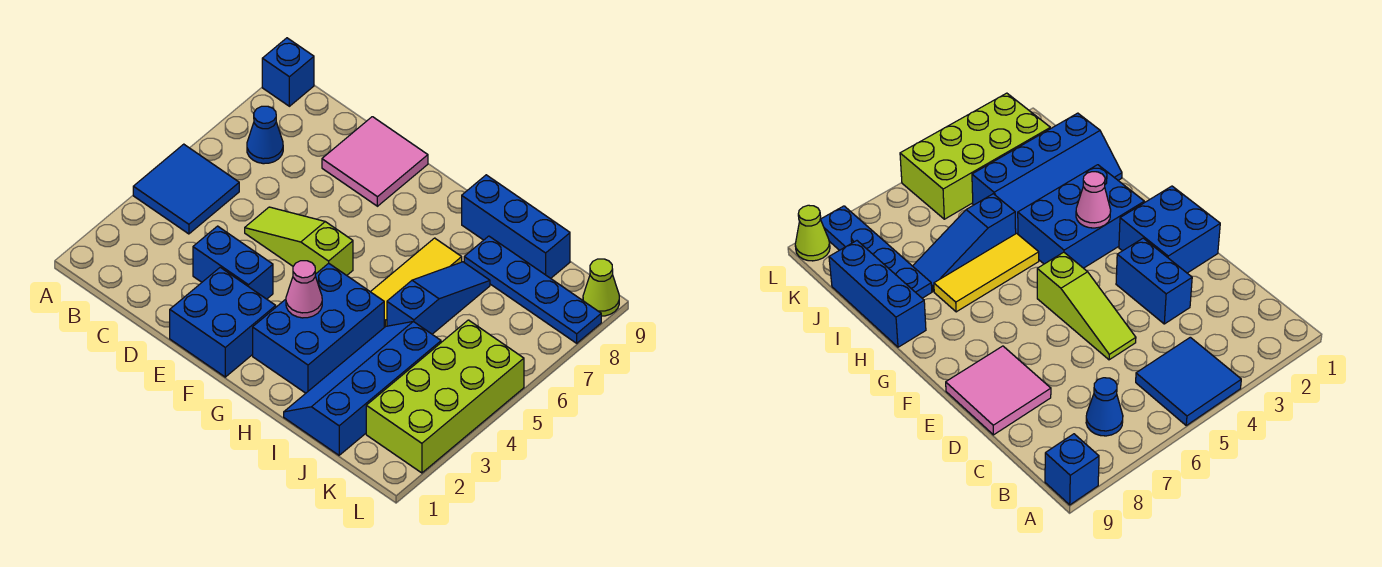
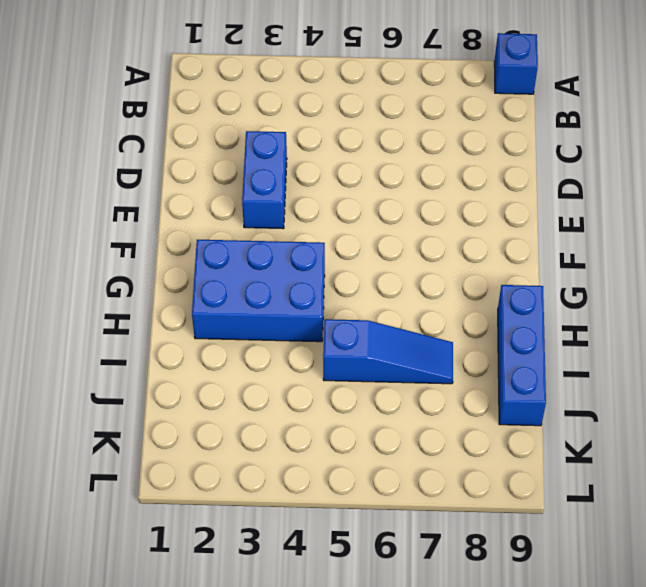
none -> blue 2x2 tile [133,144,239,234]
none -> blue 1x1 cone [247,106,283,164]
none -> lime 1x3 slope [245,207,353,275]

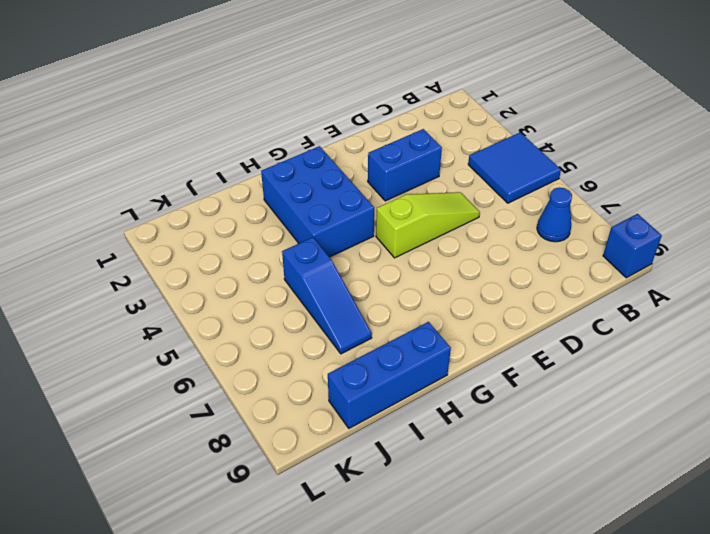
none -> pink 2x2 tile [322,117,428,206]
none -> blue 2x2 brick [170,267,276,377]
none -> yellow 1x3 tile [371,238,462,327]

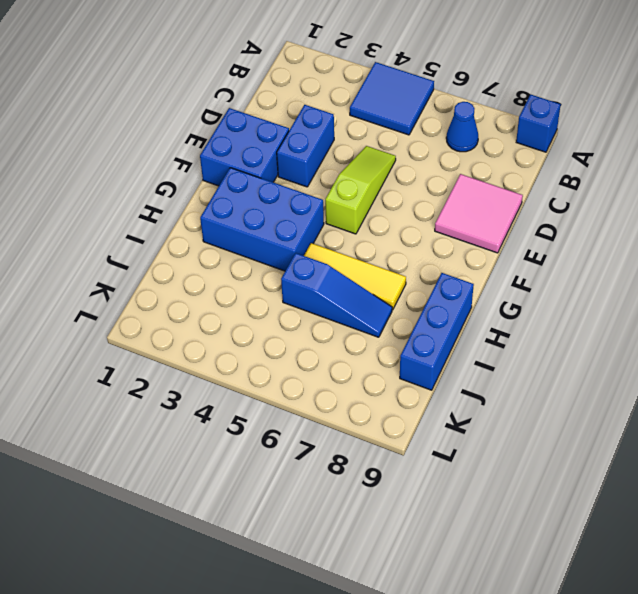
none -> blue 2x4 slope [284,322,441,455]
none -> blue 1x4 plate [464,236,601,343]
none -> lime 2x4 brick [366,320,524,473]

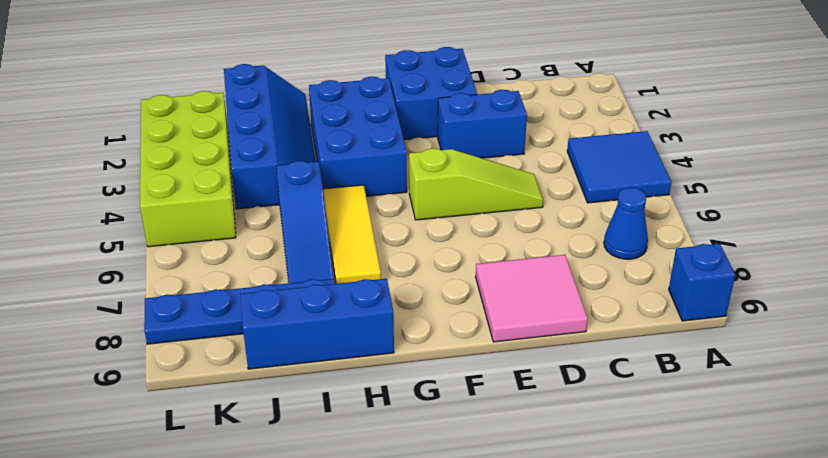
none -> lime 1x1 cone [583,259,619,316]
none -> pink 1x1 cone [286,261,322,318]

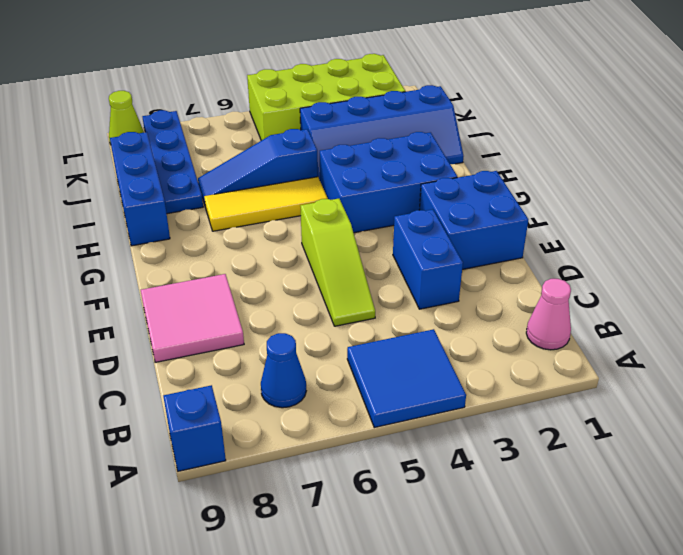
pink 1x1 cone [526,279,571,350] -> pink 1x1 cone moved to [286,261,322,318]

